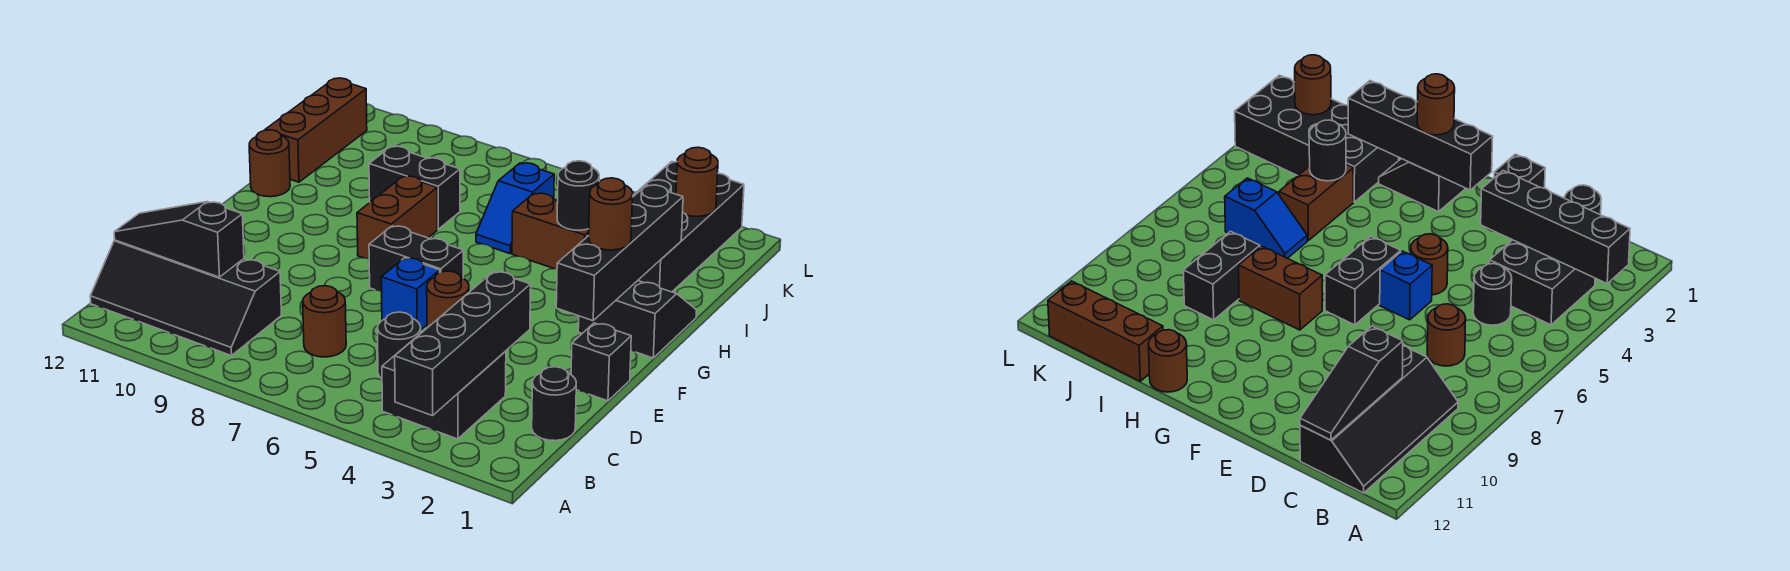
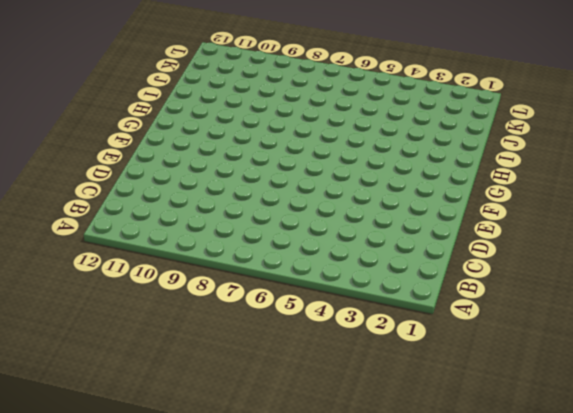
none -> black 2x2 brick [382,327,506,439]
none -> black 2x4 slope [90,240,281,356]
none -> black 1x1 round brick [532,367,576,441]

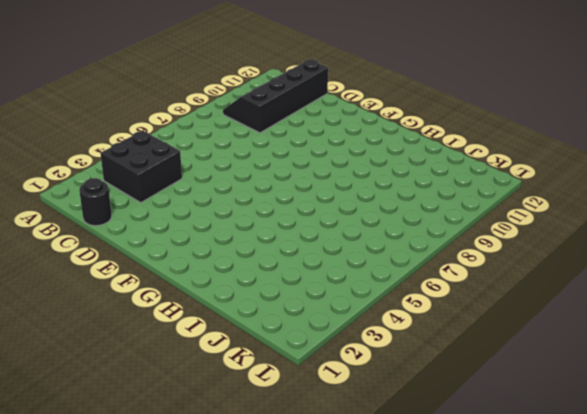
none -> black 1x1 round brick [378,312,421,379]
none -> brown 1x1 round brick [303,286,346,357]
none -> black 1x1 brick [571,323,631,401]

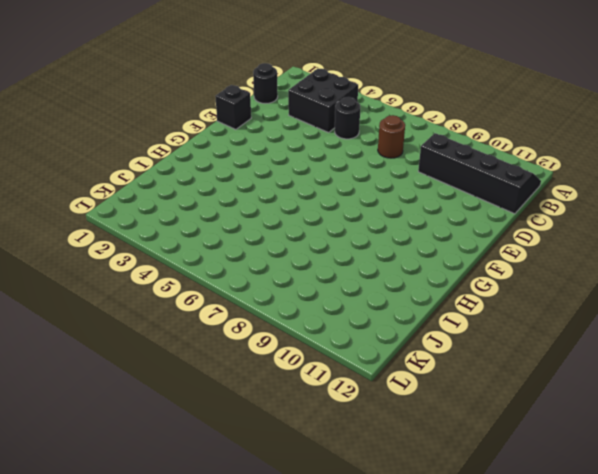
none -> brown 1x1 round brick [427,271,469,327]
none -> blue 1x1 brick [381,258,440,330]
none -> black 1x2 brick [369,226,463,291]

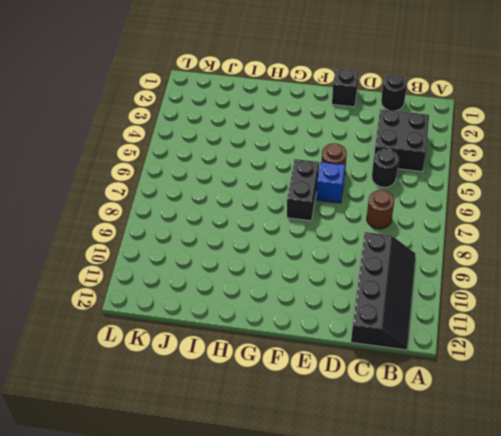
none -> black 2x2 slope [578,281,696,358]
none -> brown 1x2 brick [357,176,437,259]
none -> brown 1x1 round brick [249,130,290,197]

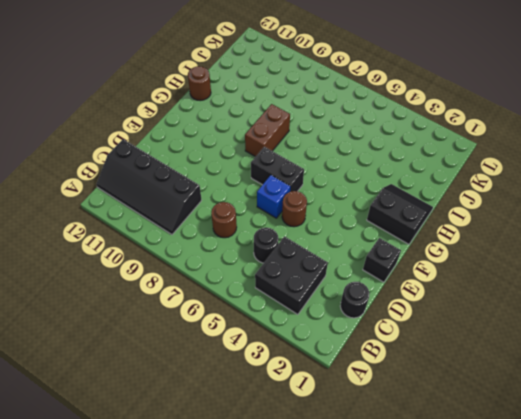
none -> black 2x4 brick [587,162,744,292]
none -> brown 1x2 brick [512,193,589,269]
none -> blue 1x2 slope [476,163,554,254]

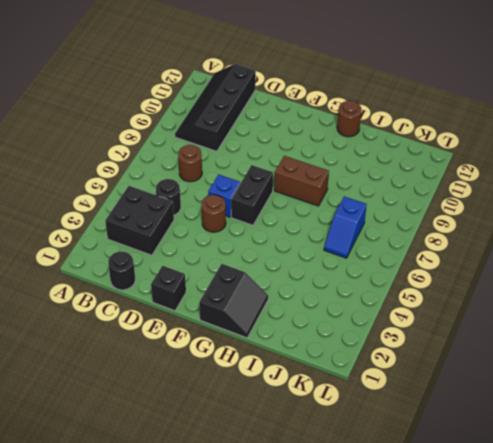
blue 1x2 slope [324,196,367,258] -> blue 1x2 slope turned to [476,163,554,254]
none -> black 2x4 brick [587,162,744,292]
none -> brown 1x2 brick [512,193,589,269]
none -> black 1x2 brick [369,146,460,229]

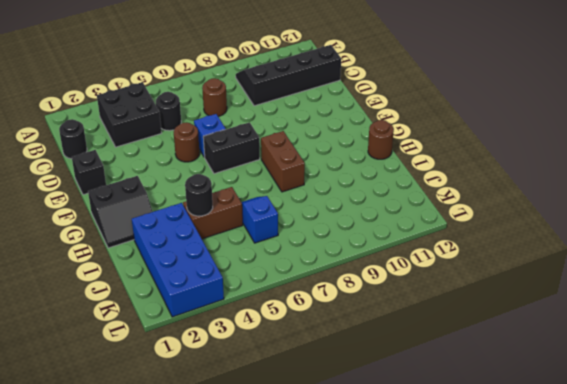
blue 2x4 brick [132,203,224,317] -> black 2x4 brick [587,162,744,292]
none -> black 1x2 brick [369,146,460,229]
none -> brown 1x3 brick [265,78,367,182]
none -> black 1x4 brick [395,271,531,416]

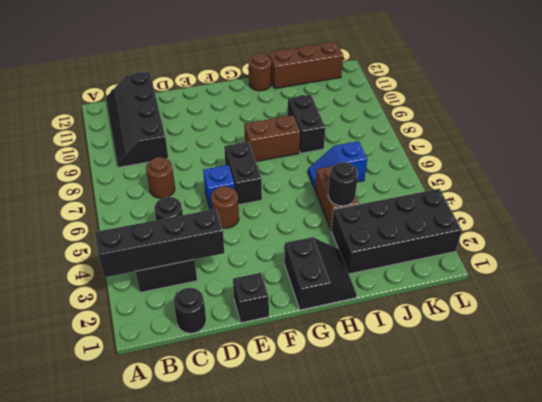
none -> black 1x3 slope [114,202,244,277]
none -> black 1x4 brick [556,185,683,321]
none -> brown 1x1 round brick [676,147,718,217]

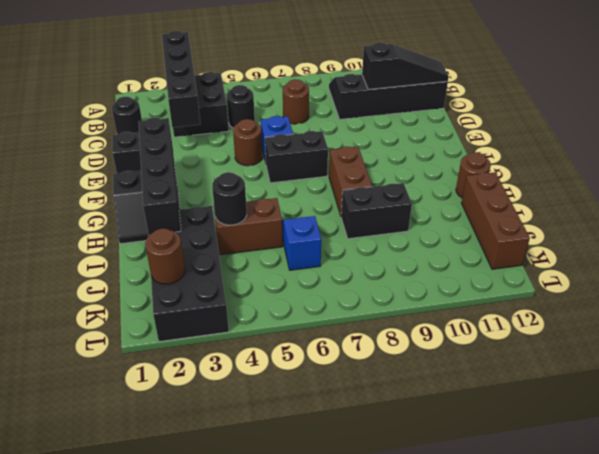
none -> brown 1x1 round brick [589,178,633,250]

